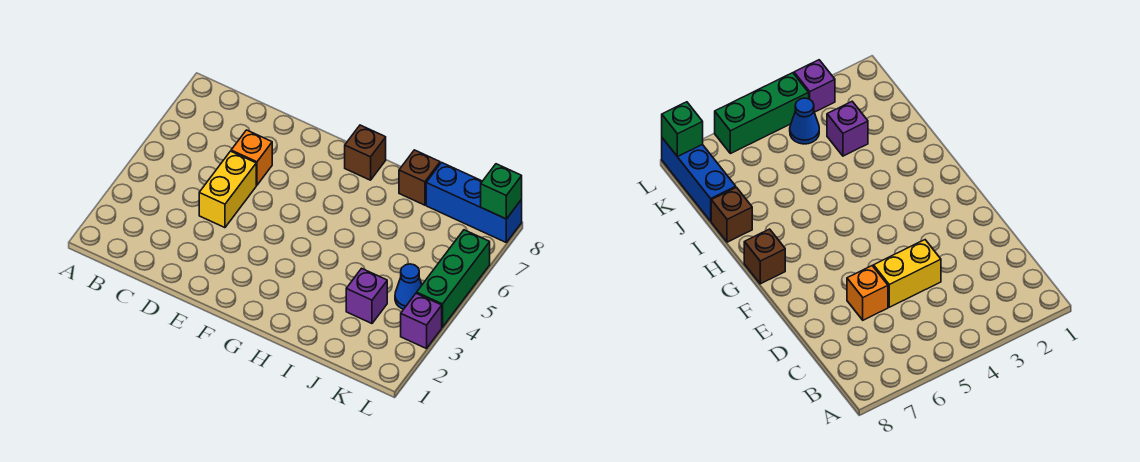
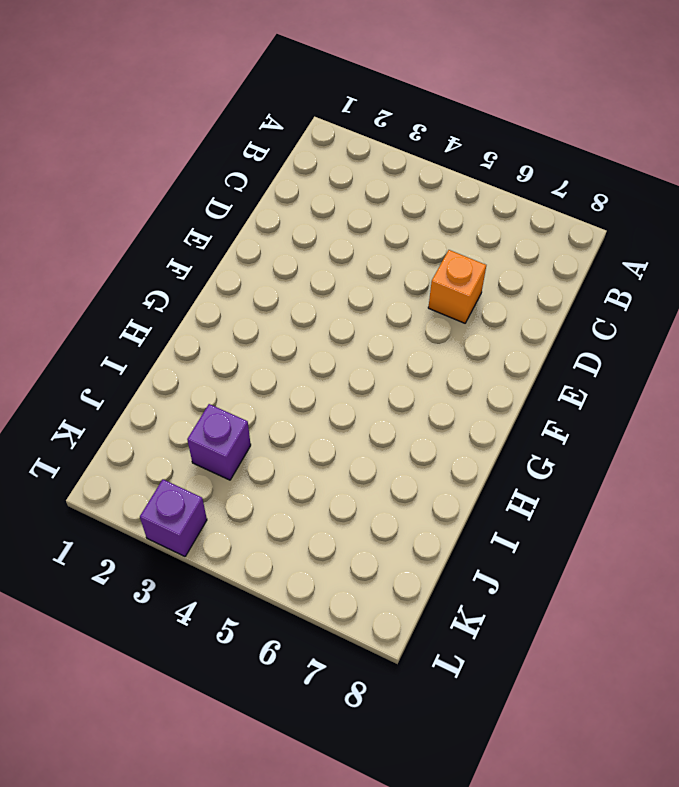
none -> yellow 1x2 brick [199,151,256,228]
none -> brown 1x1 brick [345,125,386,180]

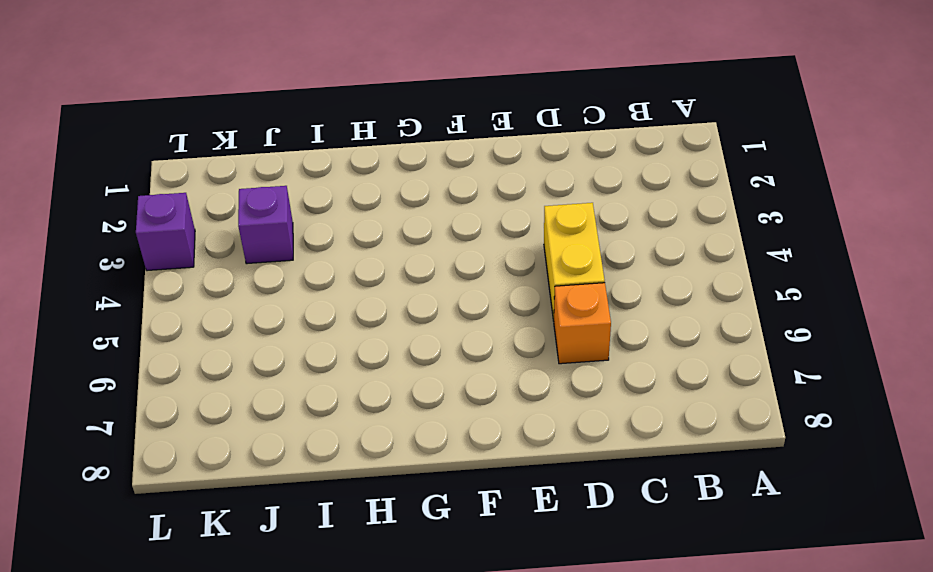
none -> brown 1x1 brick [345,125,386,180]
none -> brown 1x1 brick [399,150,440,205]

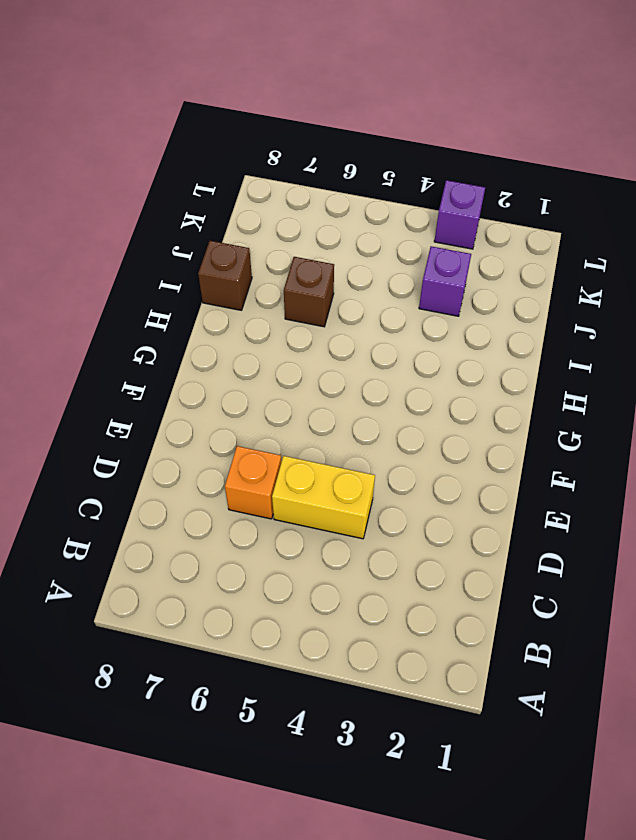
brown 1x1 brick [284,257,334,327] -> brown 1x1 brick moved to [345,125,386,180]
none -> blue 1x3 brick [426,163,522,242]
none -> blue 1x1 cone [395,264,422,309]

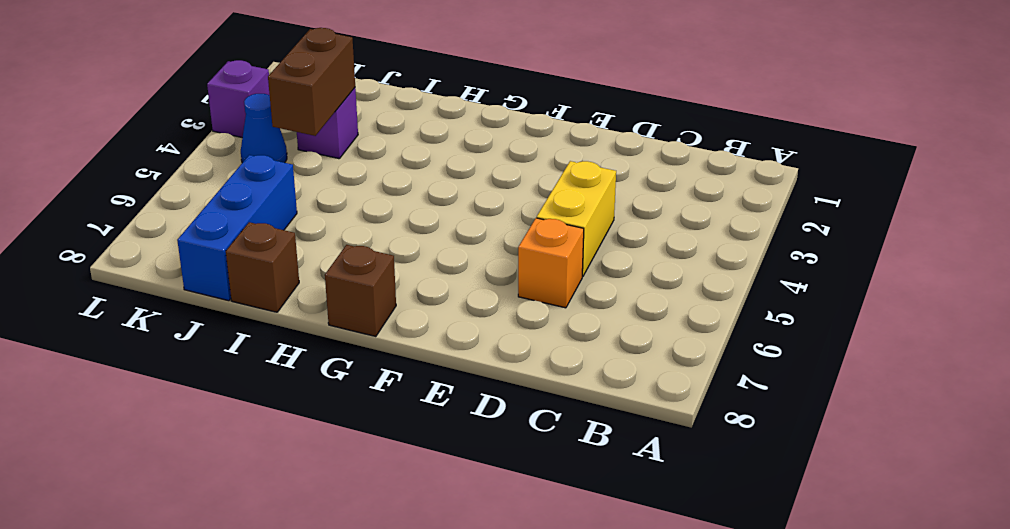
brown 1x2 brick [268,28,355,136] -> none
blue 1x3 brick [177,155,297,301] -> blue 1x3 brick turned to [426,163,522,242]
none -> green 1x3 brick [417,230,490,327]
none -> green 1x1 brick [481,164,522,219]

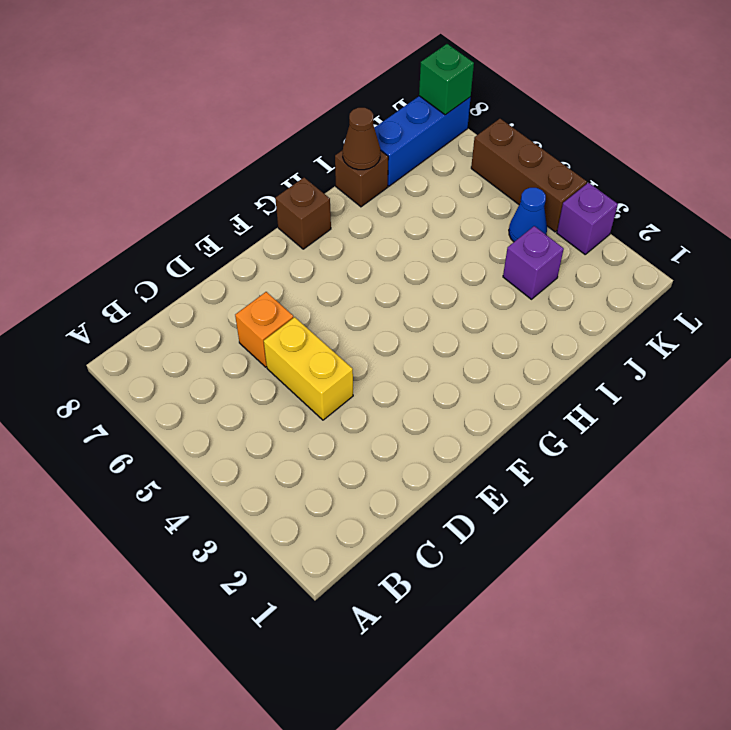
brown 1x1 cone [343,108,380,170] -> none
brown 1x3 brick [471,119,587,232] -> green 1x3 brick [417,230,490,327]

